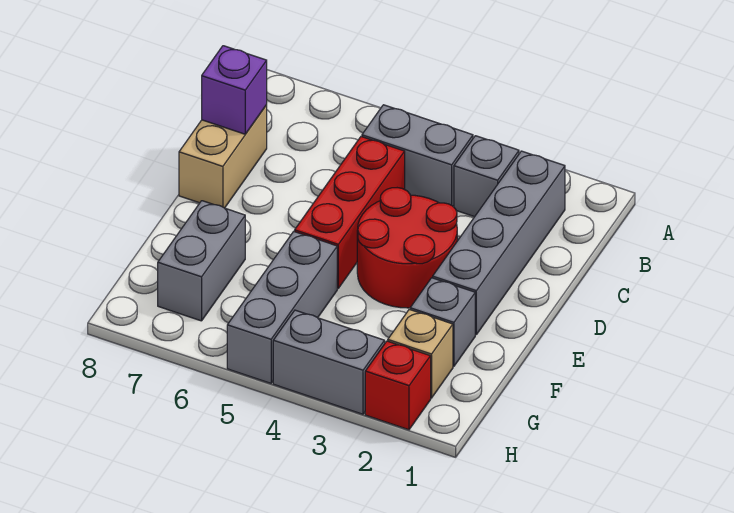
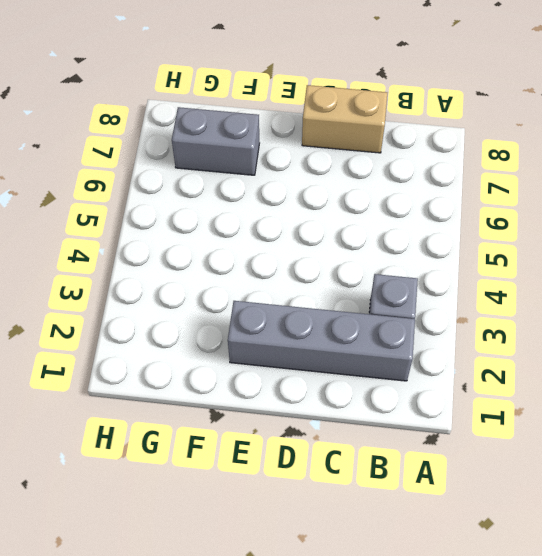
none -> grey 1x2 brick [362,105,473,207]
none -> red 1x3 brick [295,137,405,288]
none -> red 2x2 round brick [357,188,457,308]

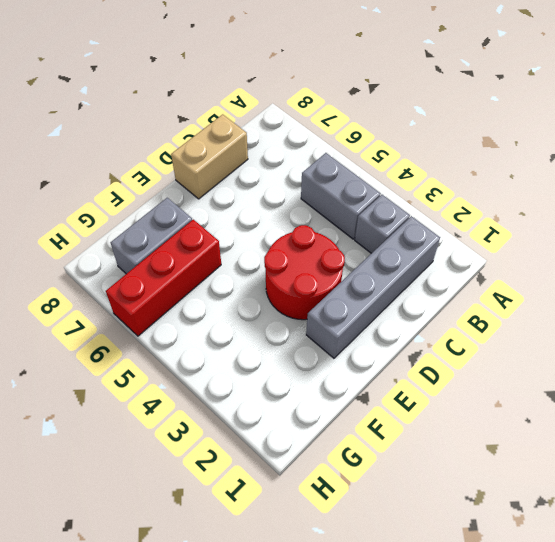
red 1x3 brick [106,220,221,336] -> red 1x3 brick moved to [295,137,405,288]
none -> grey 1x1 brick [410,278,475,366]
none -> grey 1x3 brick [227,232,337,383]
none -> tan 1x1 brick [388,309,453,398]

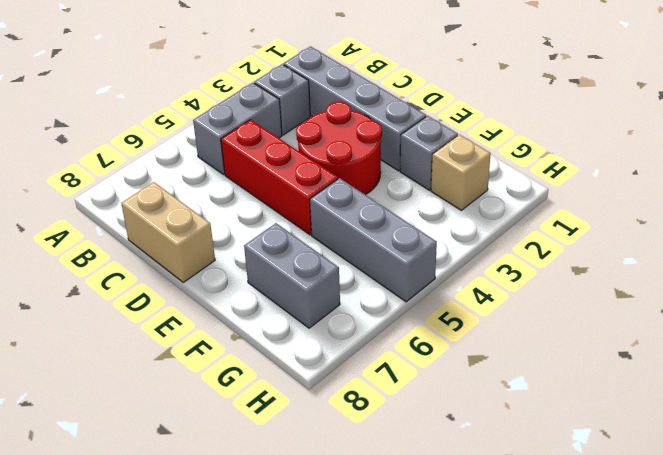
none -> red 1x1 brick [365,341,431,430]
none -> grey 1x2 brick [273,310,385,414]
none -> purple 1x1 brick [202,46,267,134]

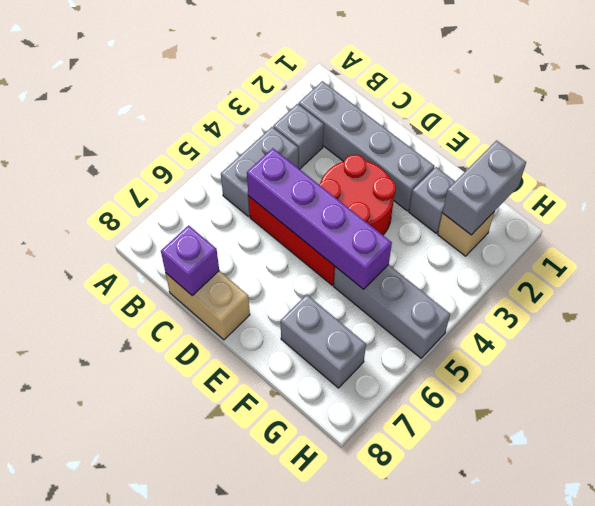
purple 1x4 brick [247,148,392,289] -> none
grey 1x2 brick [442,140,526,235] -> grey 1x2 brick moved to [273,310,385,414]
none -> red 1x1 brick [365,341,431,430]

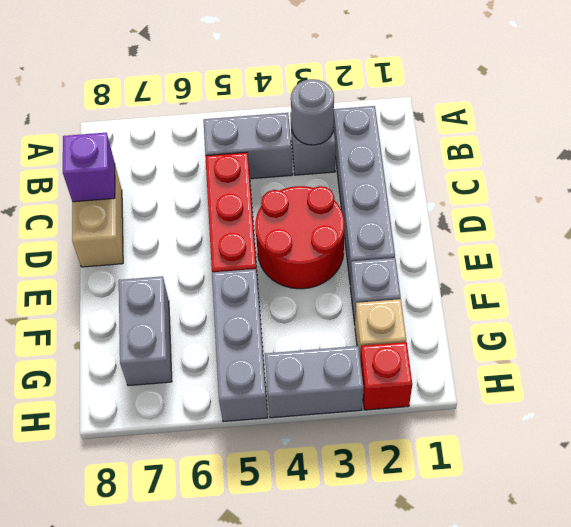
grey 1x1 round brick [291,79,334,145] -> none

